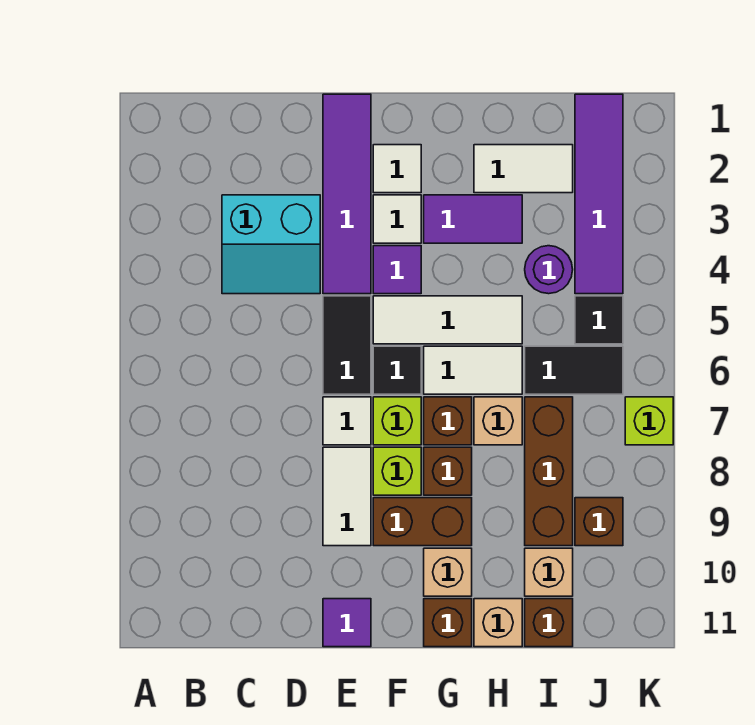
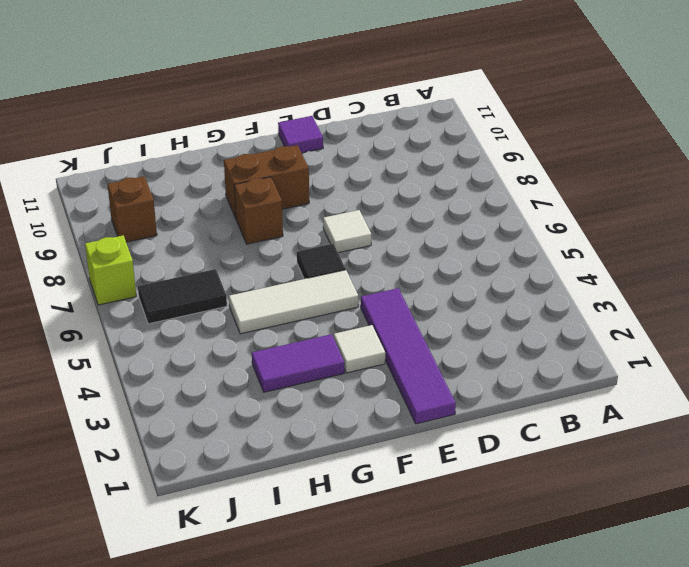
none -> cyan 2x2 slope [222,195,320,294]
none -> black 1x2 tile [323,296,371,394]
none -> white 1x2 tile [323,447,371,546]
none -> white 1x1 tile [373,145,421,193]

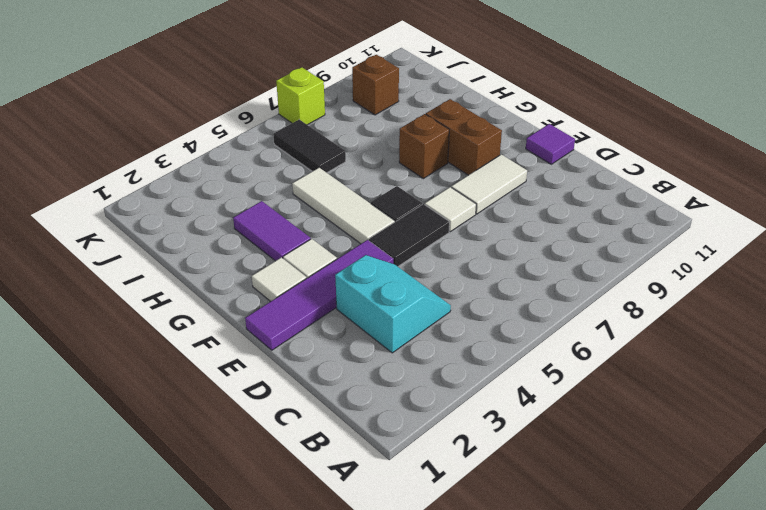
none -> purple 1x1 tile [373,246,421,294]
none -> lime 1x1 brick [373,397,421,445]
none -> lime 1x1 brick [373,447,421,495]
none -> white 1x2 tile [424,346,522,394]

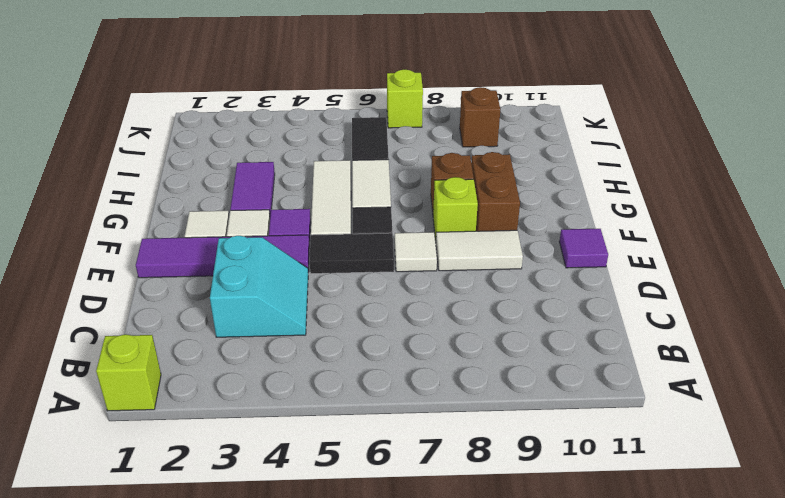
lime 1x1 brick [96,334,161,411] -> lime 1x1 brick moved to [373,397,421,445]
none -> brown 1x1 brick [424,397,472,445]
none -> tan 1x1 brick [424,548,472,596]
none -> brown 1x1 brick [424,599,472,647]
none -> white 1x2 tile [474,145,573,193]

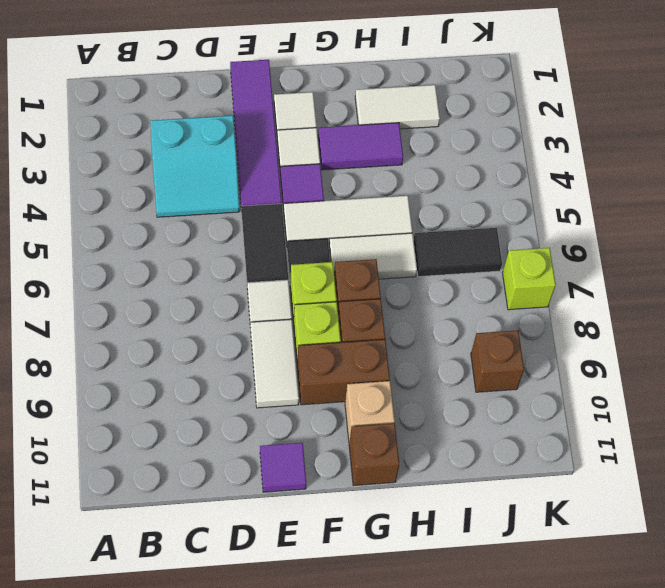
none -> tan 1x1 brick [474,397,522,445]
none -> tan 1x1 brick [474,599,522,647]
none -> purple 1x1 round brick [525,246,573,294]
none -> brown 1x3 brick [525,397,573,546]

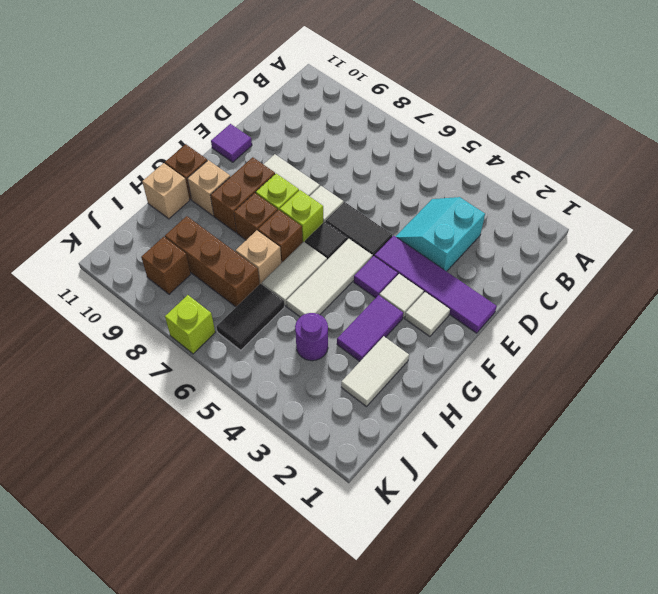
none -> tan 1x1 brick [525,548,573,596]
none -> brown 1x1 brick [525,599,573,647]
none -> purple 1x4 tile [575,94,623,294]
none -> black 1x1 tile [575,296,623,344]

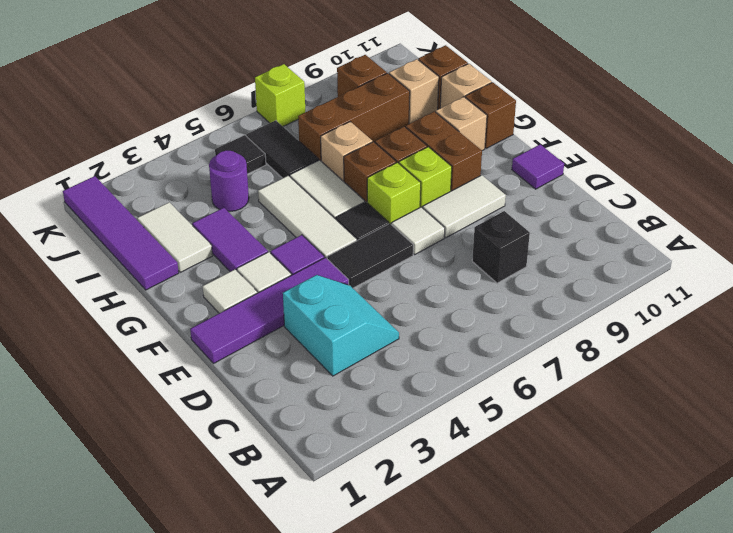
black 1x1 brick [472,211,530,283] -> none
purple 1x4 tile [63,176,179,290] -> purple 1x4 tile turned to [575,94,623,294]

